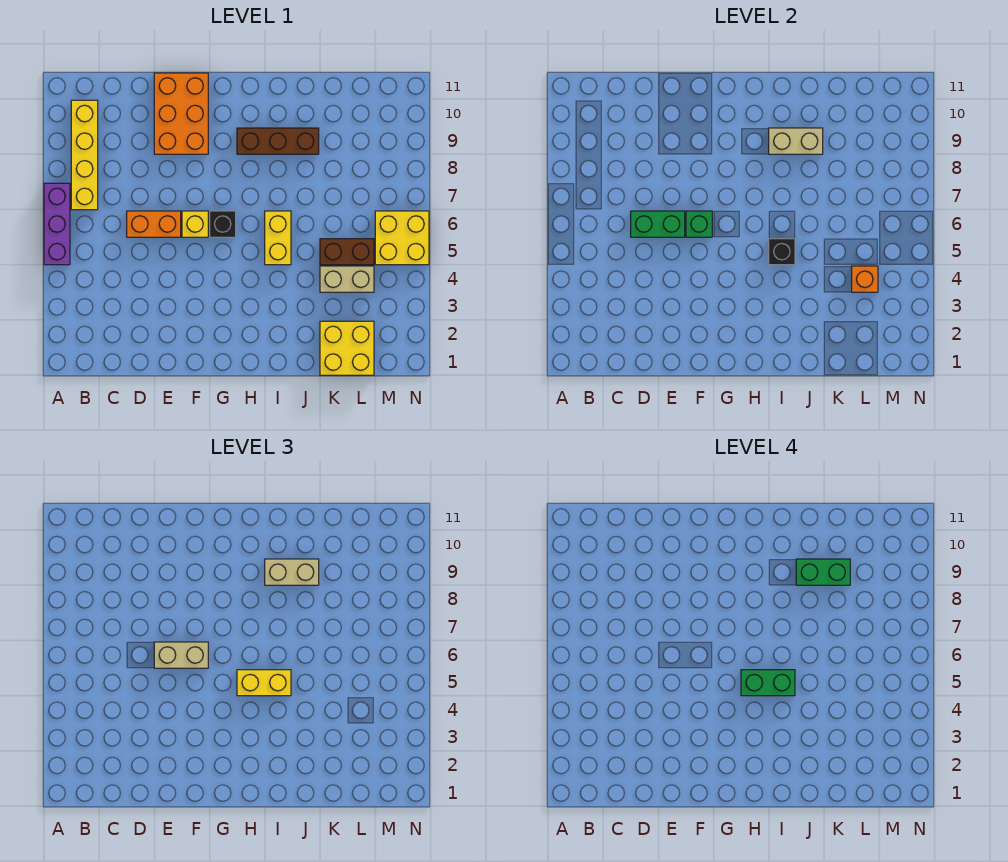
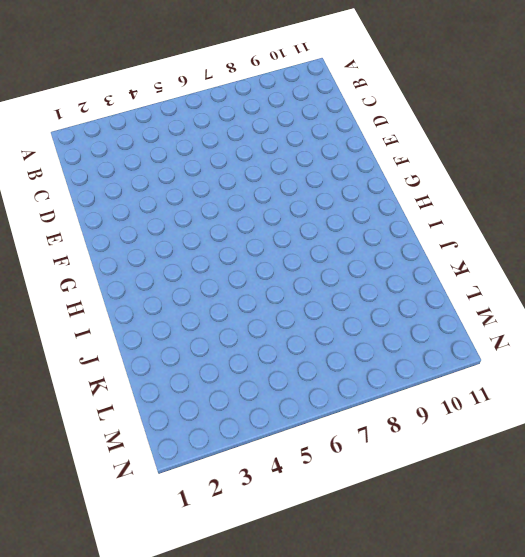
none -> purple 1x3 brick [44,183,70,265]
none -> yellow 1x4 brick [71,100,98,210]
none -> orange 1x2 brick [127,211,181,237]

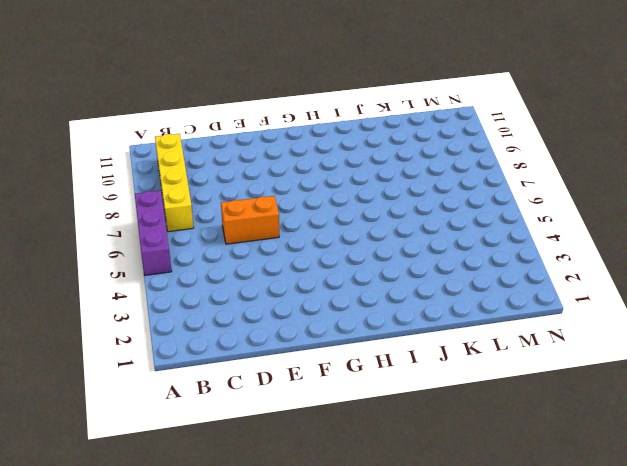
none -> orange 2x3 brick [154,73,208,154]
none -> yellow 1x1 brick [182,211,208,237]
none -> black 1x1 brick [210,211,236,237]

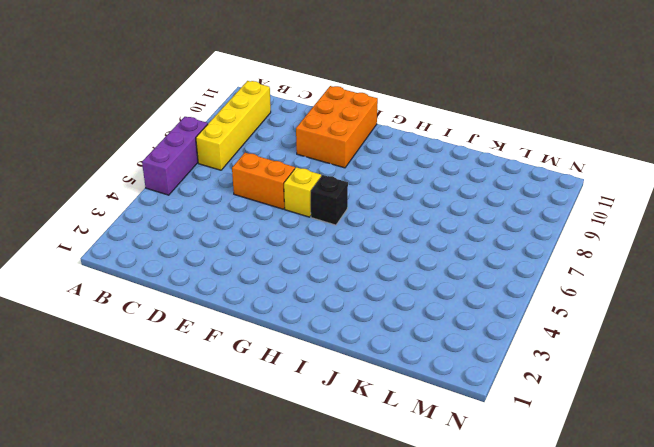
none -> brown 1x3 brick [237,128,319,154]
none -> yellow 1x2 brick [265,211,291,265]
none -> yellow 2x2 brick [320,321,374,375]

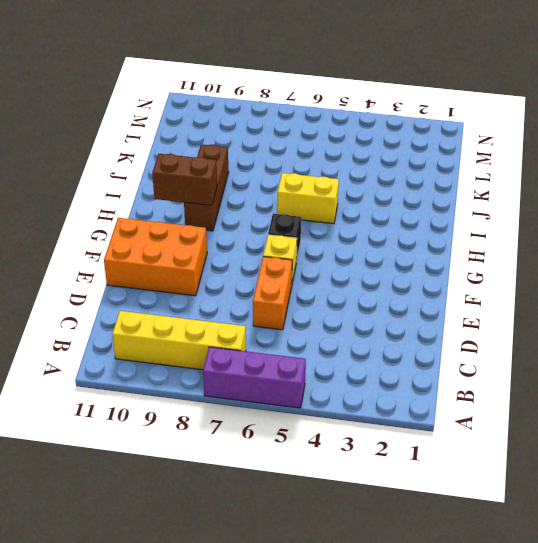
brown 1x2 brick [152,154,217,205] -> brown 1x2 brick turned to [320,239,374,265]
none -> yellow 2x2 brick [320,321,374,375]
none -> tan 1x2 brick [320,266,374,292]
none -> yellow 2x2 brick [375,211,429,265]

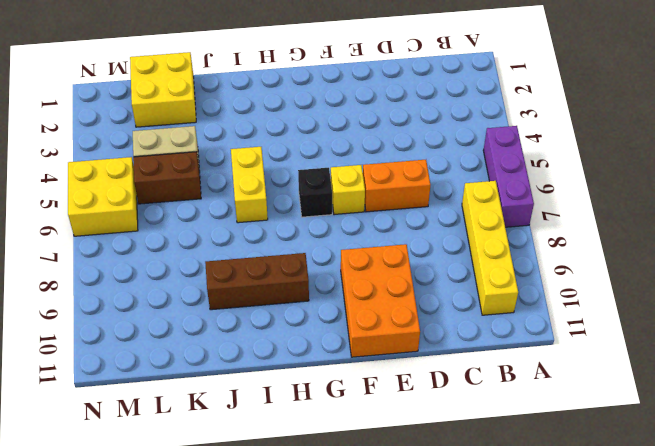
none -> green 1x2 brick [631,211,685,237]
none -> green 1x1 brick [686,211,712,237]
none -> black 1x1 brick [769,239,795,265]

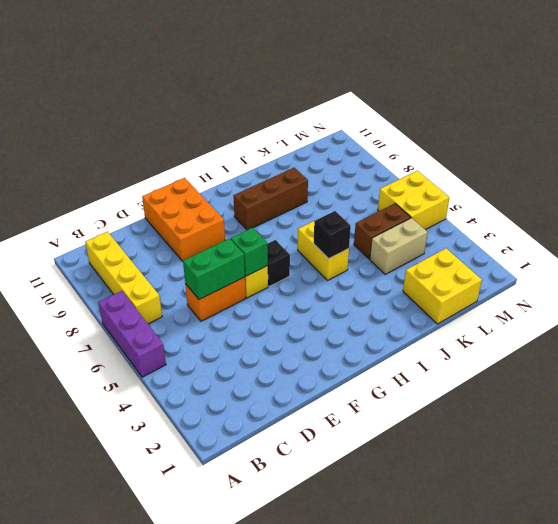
none -> tan 1x2 brick [769,128,823,154]
none -> orange 1x1 brick [852,266,878,292]
none -> tan 1x2 brick [154,642,208,668]

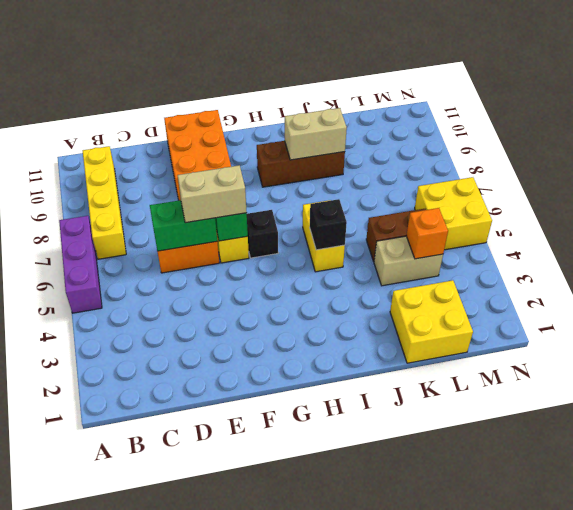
none -> yellow 1x2 brick [237,670,291,696]
none -> tan 1x2 brick [265,559,319,585]
none -> green 1x2 brick [741,670,795,696]

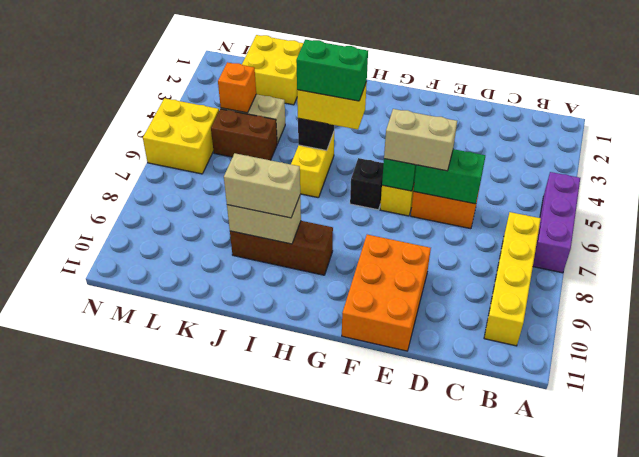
none -> green 1x2 brick [796,559,850,585]

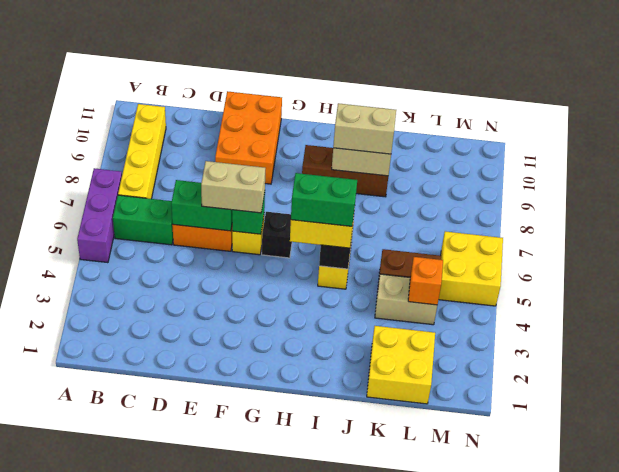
green 1x2 brick [113,195,173,245] -> green 1x2 brick moved to [796,559,850,585]

